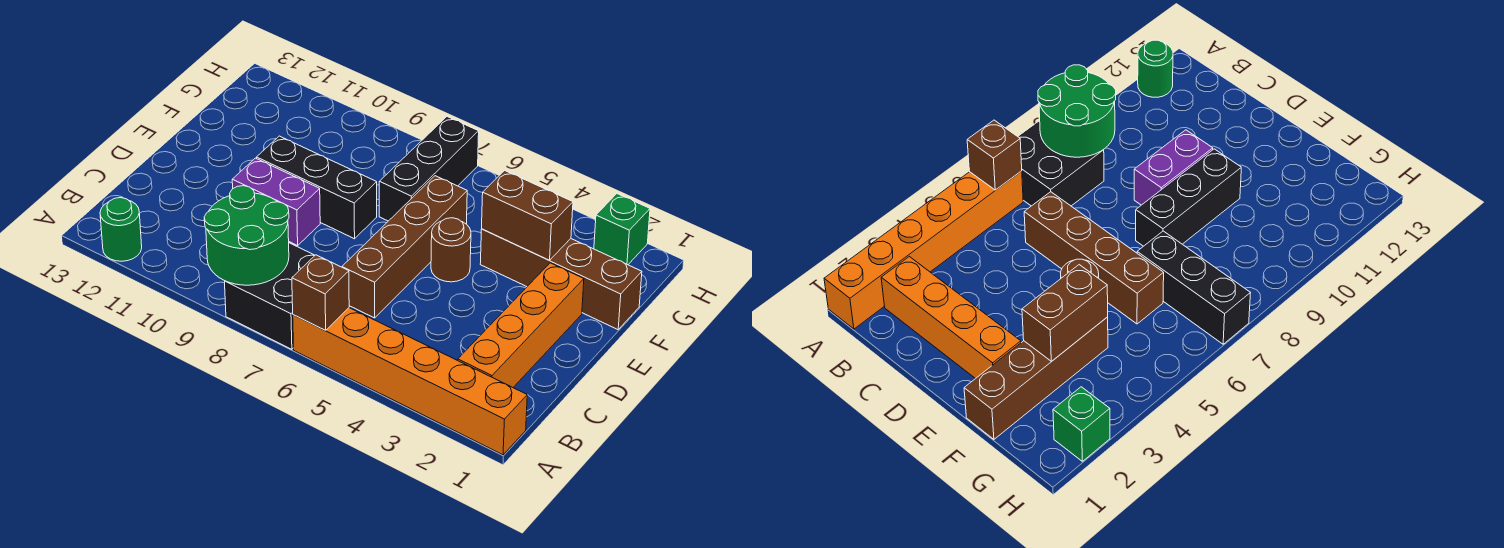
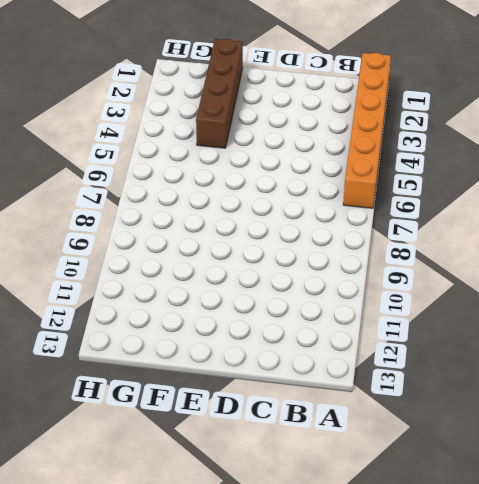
none -> black 2x2 brick [225,243,315,349]
none -> green 1x1 round brick [100,198,142,261]
none -> orange 1x4 brick [458,263,584,387]

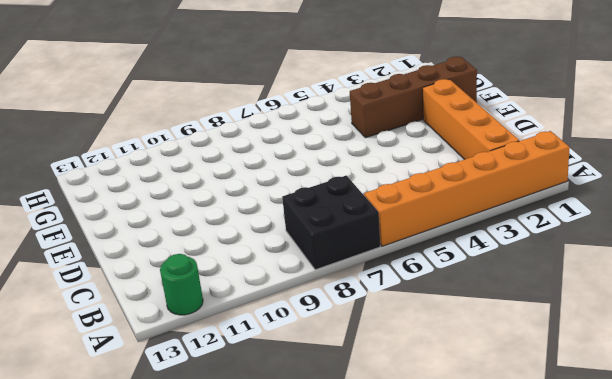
none -> brown 1x4 brick [342,176,467,318]
none -> purple 1x2 brick [232,158,320,246]
none -> brown 1x1 round brick [431,218,471,282]

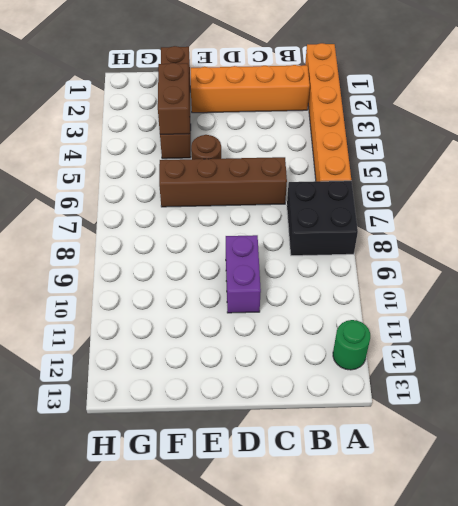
none -> black 1x3 brick [257,136,377,239]
none -> black 1x3 brick [379,117,479,221]
none -> green 1x1 brick [594,194,650,265]

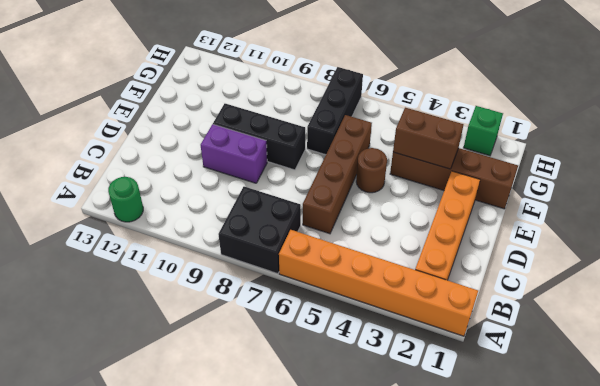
none -> brown 1x1 brick [292,255,349,330]
none -> green 2x2 round brick [204,186,289,285]

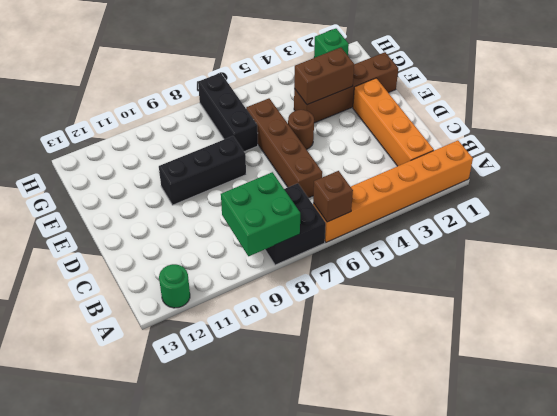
green 2x2 brick [221,172,300,256] -> green 2x2 round brick [204,186,289,285]
none -> purple 1x2 brick [232,158,320,246]

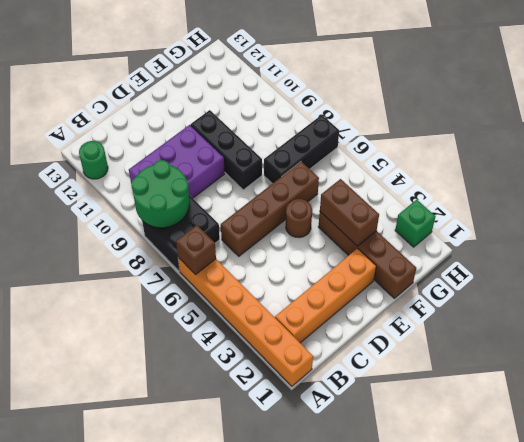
purple 2x3 brick [129,125,225,198] -> purple 1x2 brick [232,158,320,246]

